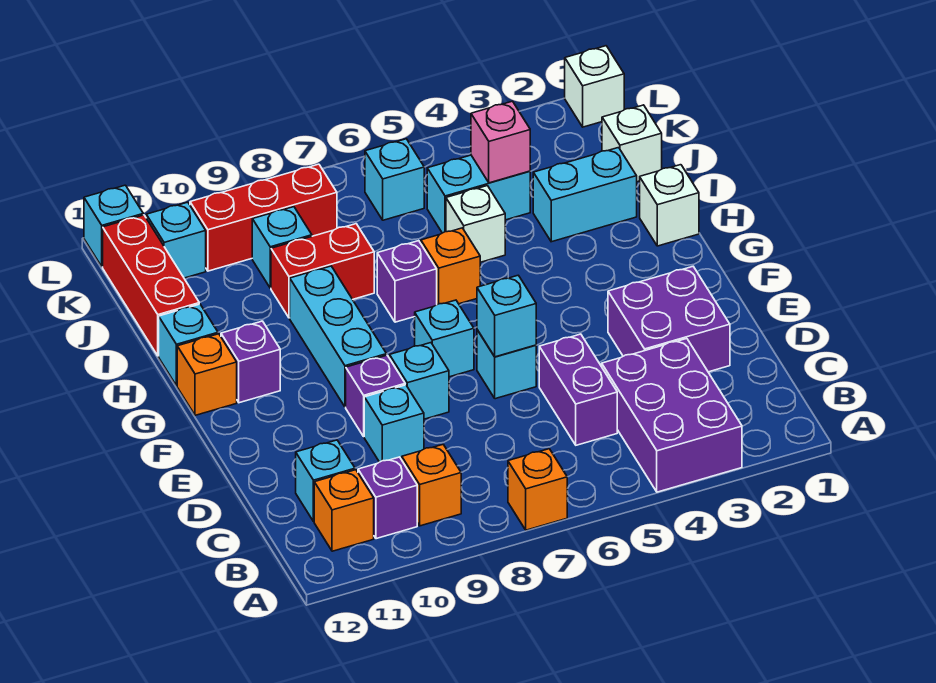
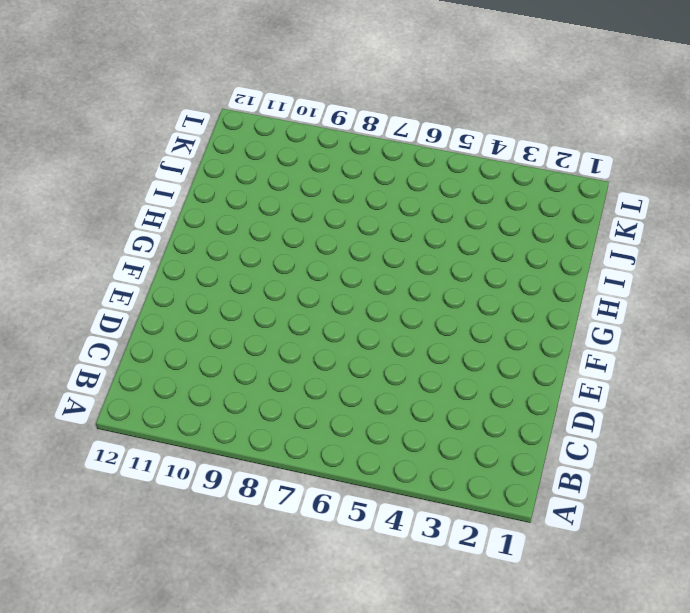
none -> purple 2x3 brick [602,339,742,492]
none -> orange 1x1 brick [508,449,567,530]
none -> orange 1x1 brick [402,445,461,526]
none -> purple 1x1 brick [358,457,417,539]

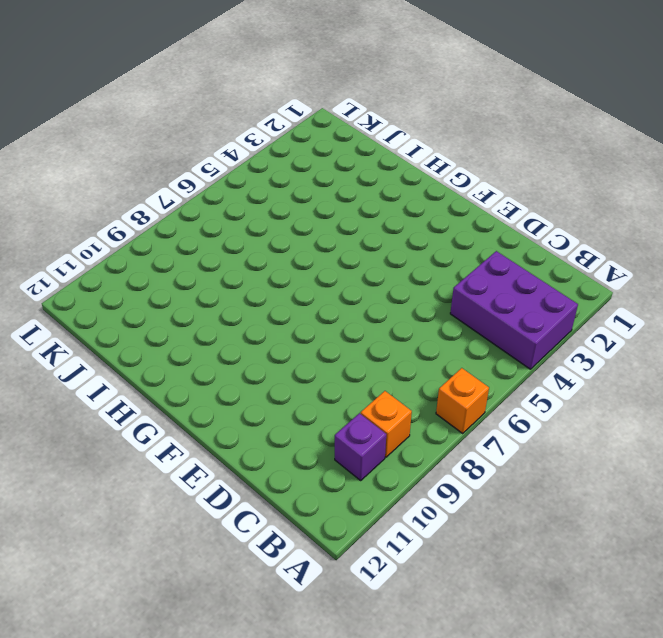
none -> orange 1x1 brick [314,470,374,551]
none -> purple 1x2 brick [539,334,617,445]
none -> cyan 1x1 brick [296,440,355,522]
none -> purple 2x2 brick [608,267,730,372]

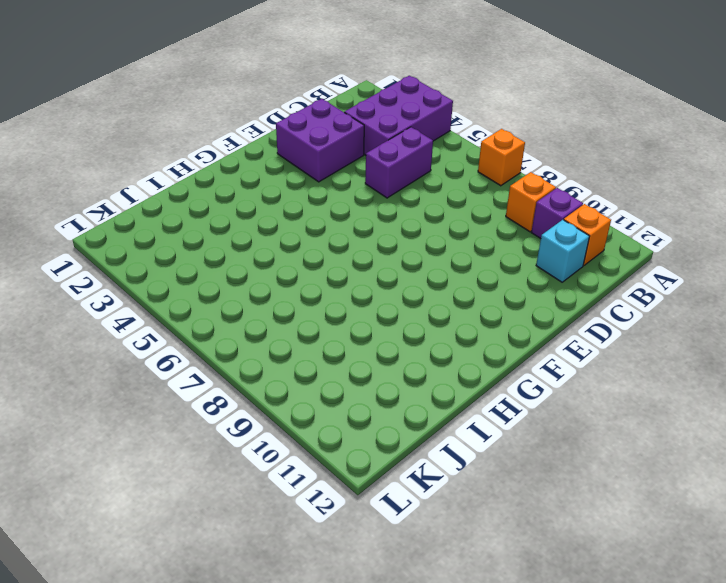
none -> cyan 1x1 brick [364,385,424,462]
none -> cyan 1x1 brick [477,330,536,399]
none -> cyan 1x1 brick [390,343,449,419]
none -> purple 1x1 brick [346,355,405,436]

